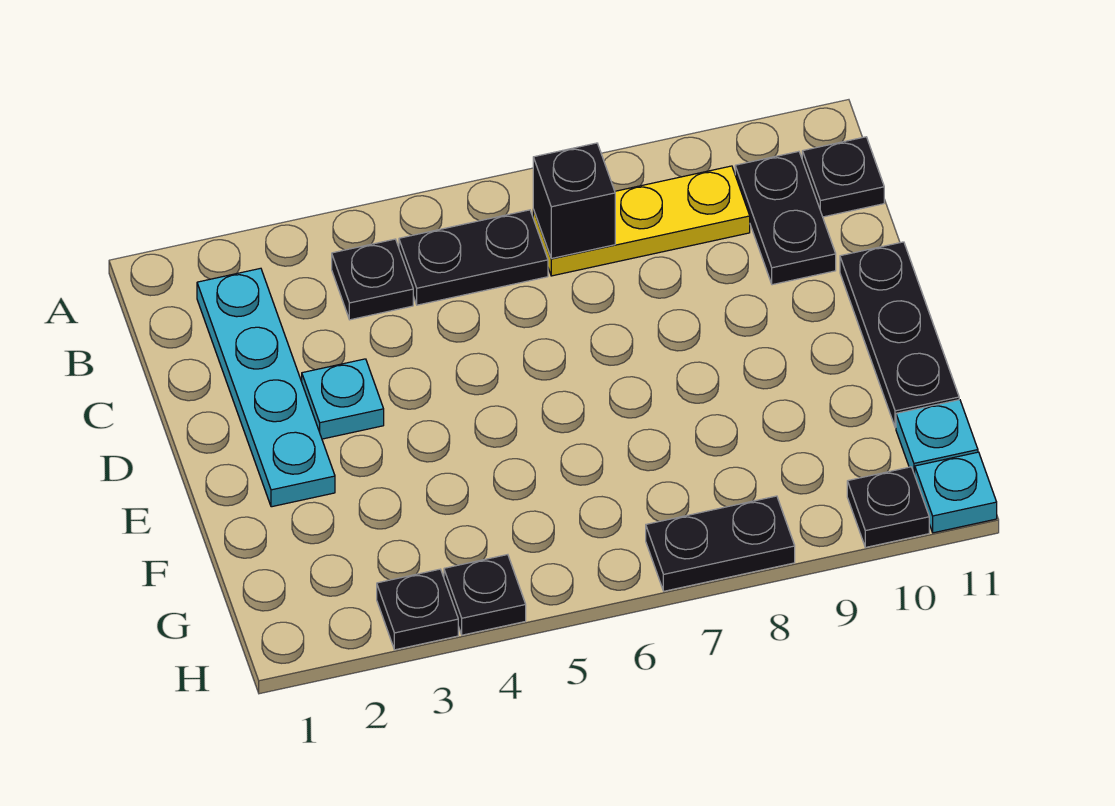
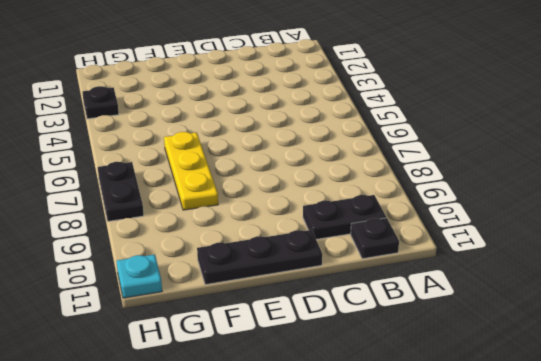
yellow 1x3 plate [164,132,218,210] -> yellow 1x3 plate moved to [533,166,750,276]
none -> cyan 1x4 plate [197,268,335,507]
none -> black 1x1 plate [332,239,413,320]
none -> black 1x2 plate [399,210,548,305]

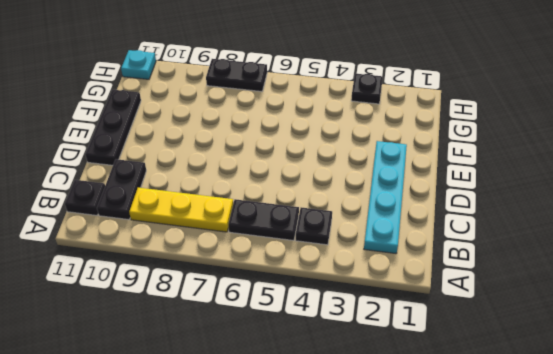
none -> cyan 1x1 plate [302,359,384,439]
none -> cyan 1x1 plate [896,400,978,475]
none -> black 1x1 plate [444,555,526,635]

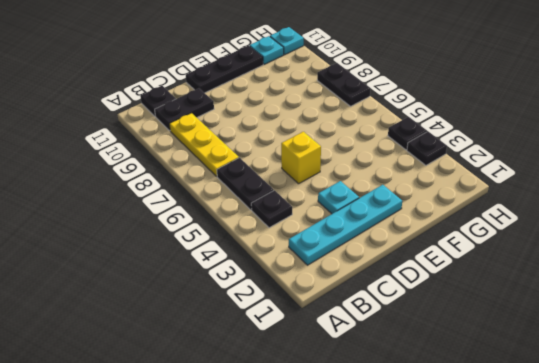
yellow 1x1 brick [281,132,321,184] -> none
none -> black 1x1 plate [847,467,929,547]
none -> black 1x1 brick [533,143,615,258]

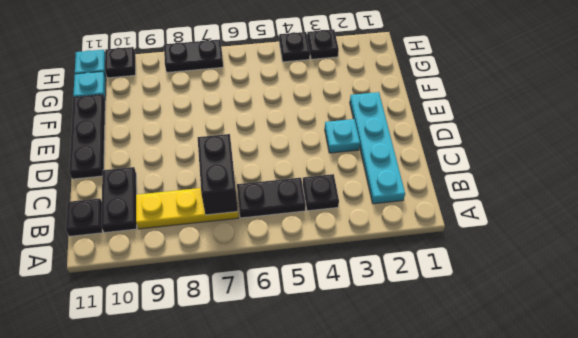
black 1x2 brick [197,134,238,215] -> black 1x1 brick [533,143,615,258]

